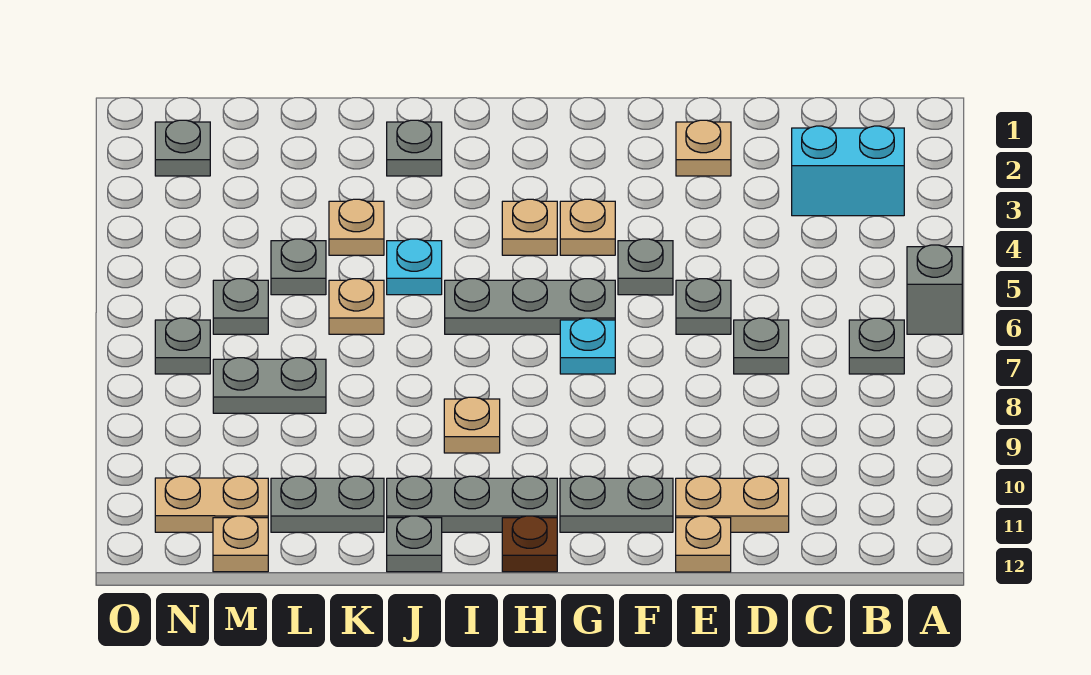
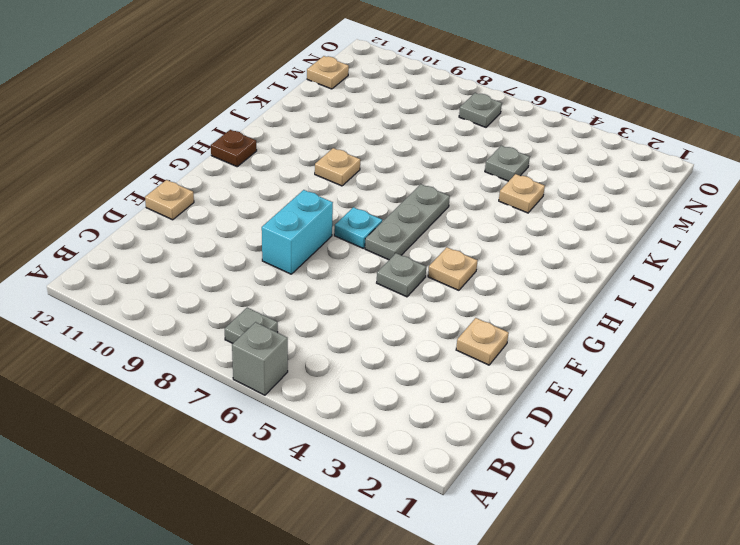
cyan 1x2 brick [262,190,333,274] -> cyan 1x2 brick moved to [792,126,904,216]
none -> grey 1x1 plate [734,318,789,374]
none -> tan 1x2 plate [676,476,789,532]
none -> grey 1x1 plate [676,279,731,334]
none -> grey 1x2 plate [560,476,673,532]

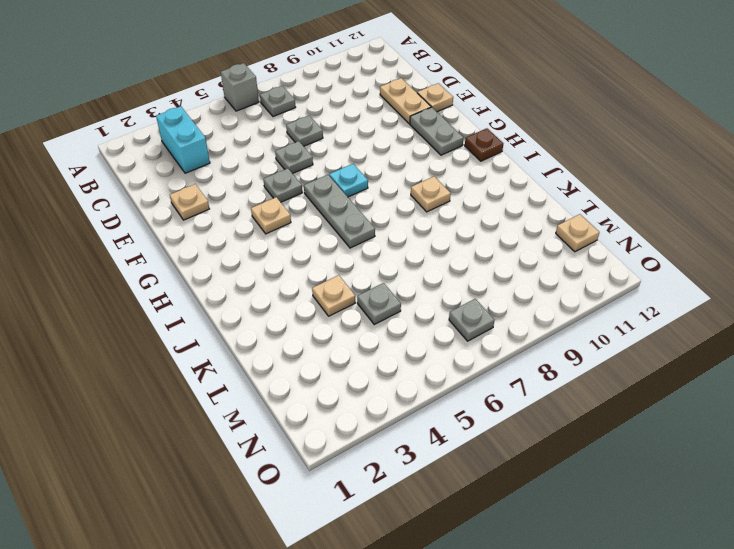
none -> tan 1x1 plate [502,199,557,255]
none -> grey 1x3 plate [387,476,557,532]
none -> grey 1x1 plate [387,120,442,176]
none -> cyan 1x1 plate [387,239,442,295]

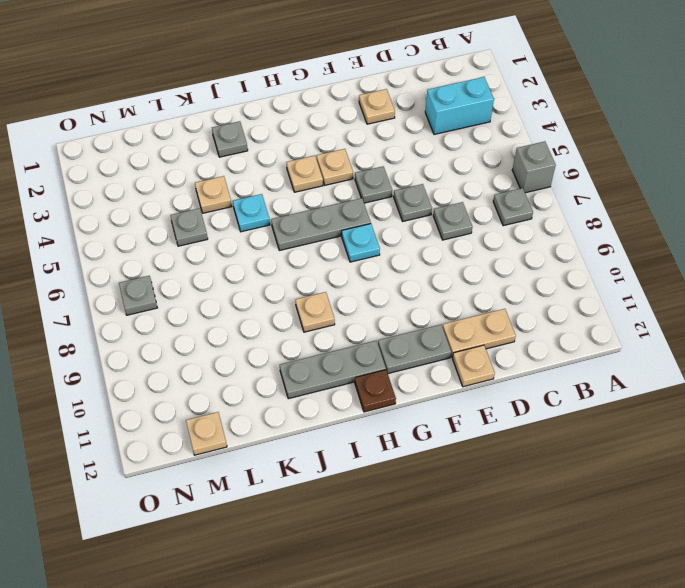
none -> grey 1x1 plate [387,516,442,572]
none -> tan 1x1 plate [329,279,384,334]
none -> grey 1x2 plate [271,476,384,532]
none -> grey 1x2 plate [213,358,326,413]

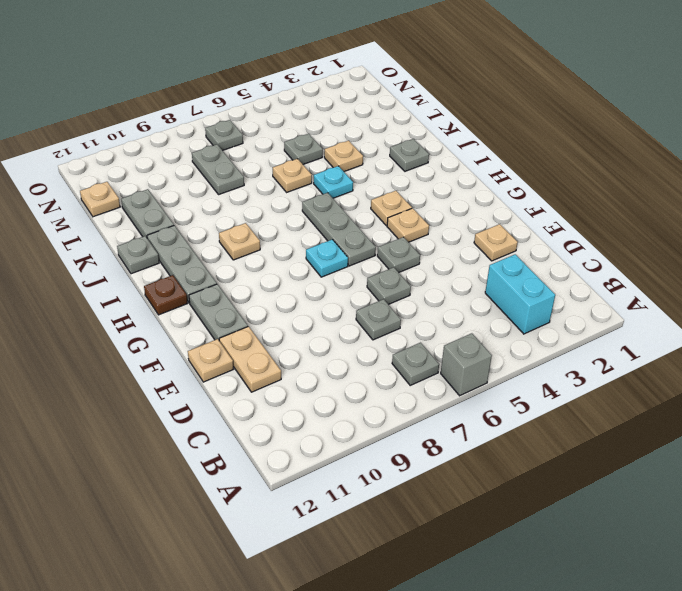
none -> grey 1x1 plate [213,279,268,334]
none -> tan 1x2 plate [155,476,268,532]
none -> grey 1x1 plate [155,120,210,176]

